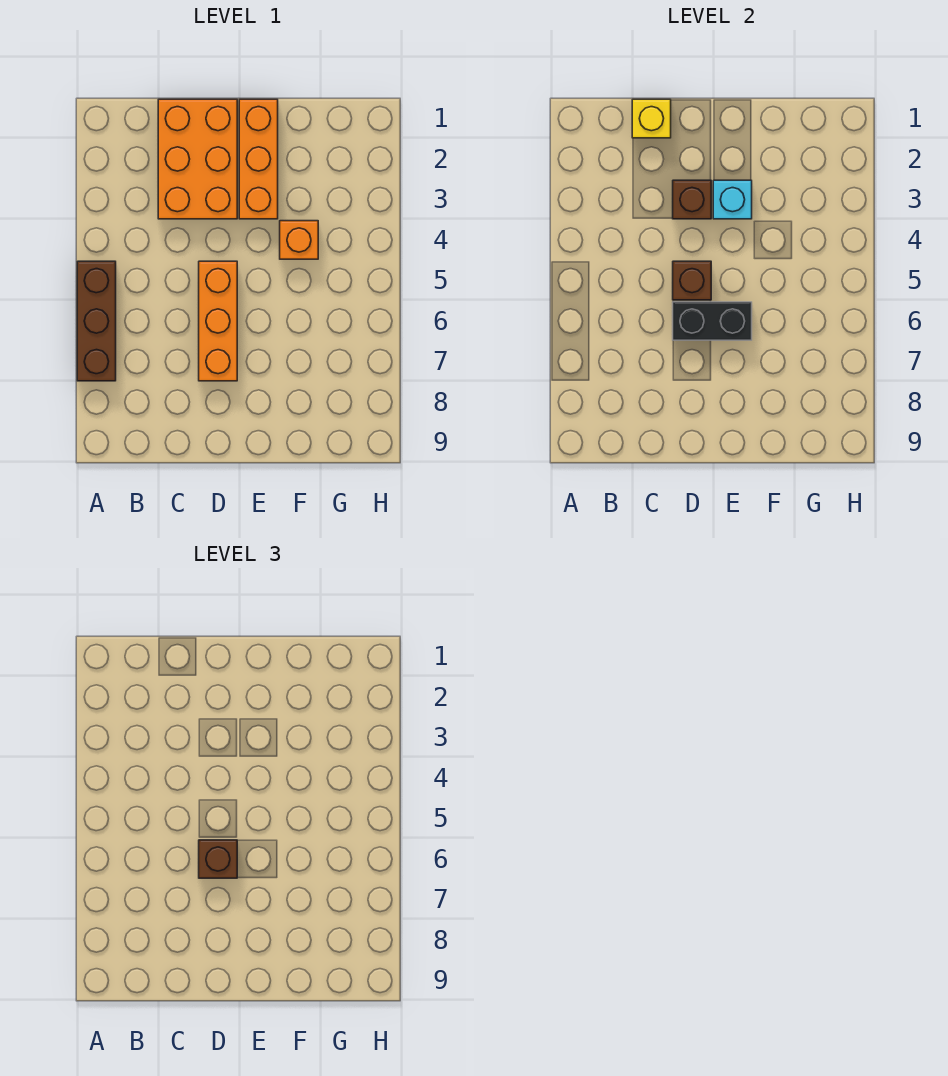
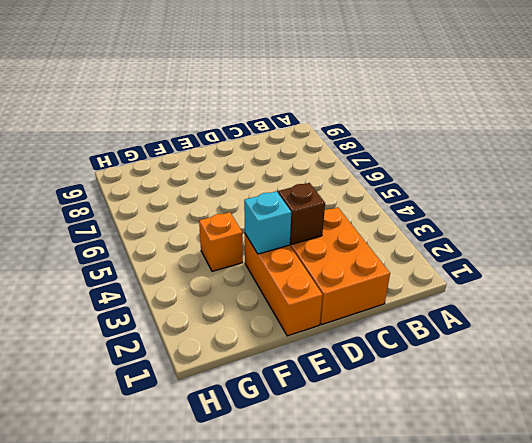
none -> brown 1x3 brick [77,261,116,381]
none -> orange 1x3 brick [199,261,237,381]

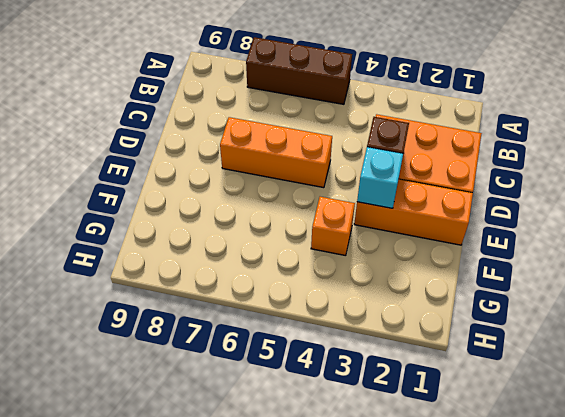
none -> yellow 1x1 brick [632,99,671,138]
none -> brown 1x1 brick [673,261,711,300]

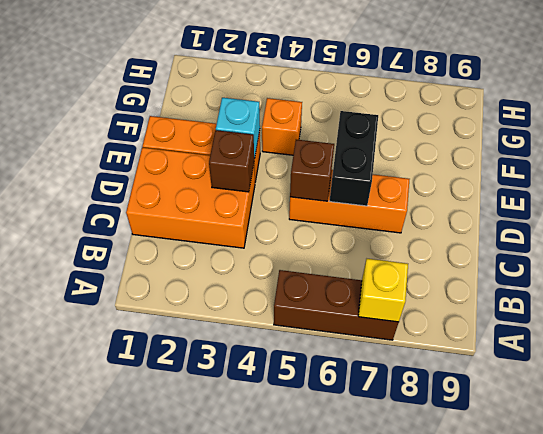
yellow 1x1 brick [358,259,408,322] -> yellow 1x1 brick moved to [632,99,671,138]
none -> brown 1x1 brick [199,840,237,878]

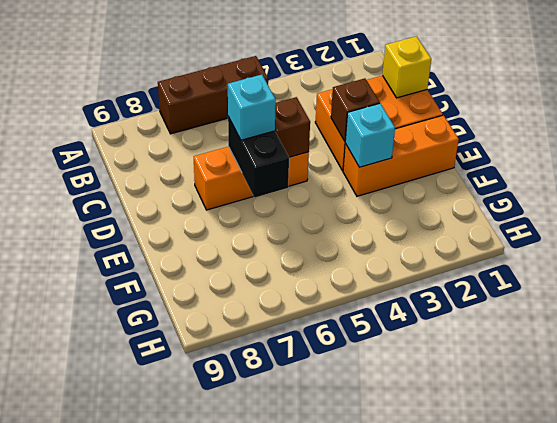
cyan 1x1 brick [228,75,276,140] -> brown 1x1 brick [199,840,237,878]
none -> orange 1x1 brick [280,221,318,259]

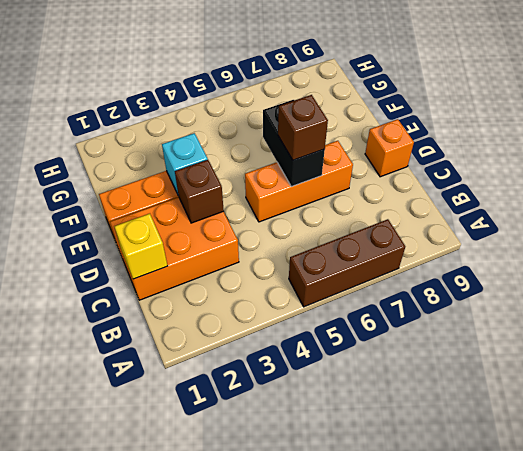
orange 1x1 brick [365,119,414,177] -> orange 1x1 brick moved to [280,221,318,259]
none -> brown 1x1 brick [673,261,711,300]

